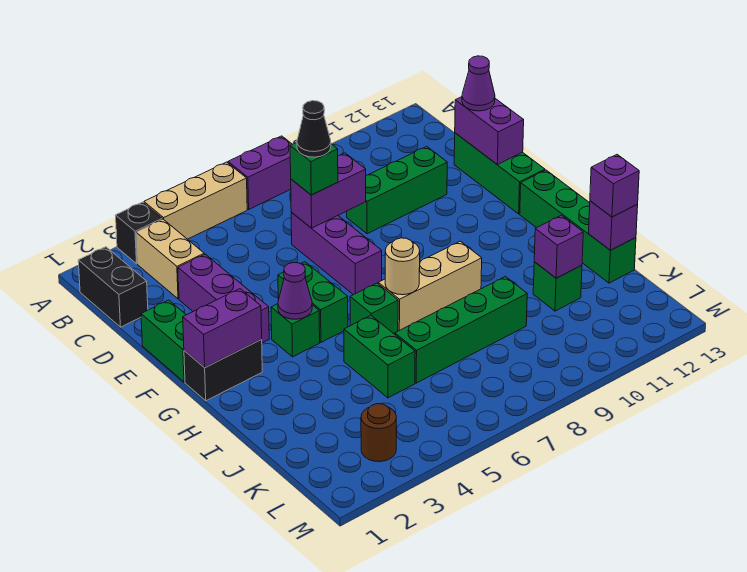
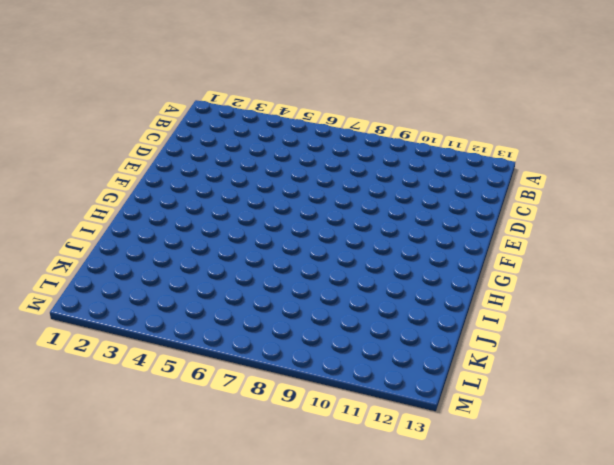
none -> black 1x1 brick [115,202,162,264]
none -> tan 1x3 brick [144,162,247,239]
none -> purple 1x2 brick [228,136,292,209]
none -> black 1x2 brick [78,247,148,327]

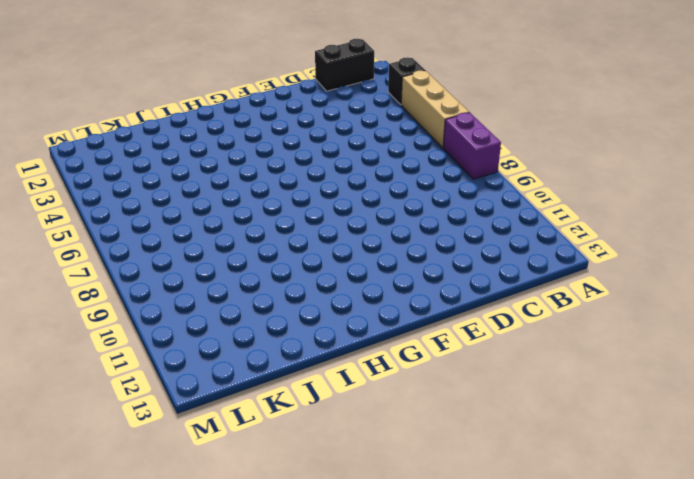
none -> tan 1x2 brick [136,219,204,299]
none -> purple 1x3 brick [178,254,269,343]
none -> purple 1x3 brick [291,212,382,295]
none -> green 1x3 brick [347,146,447,234]

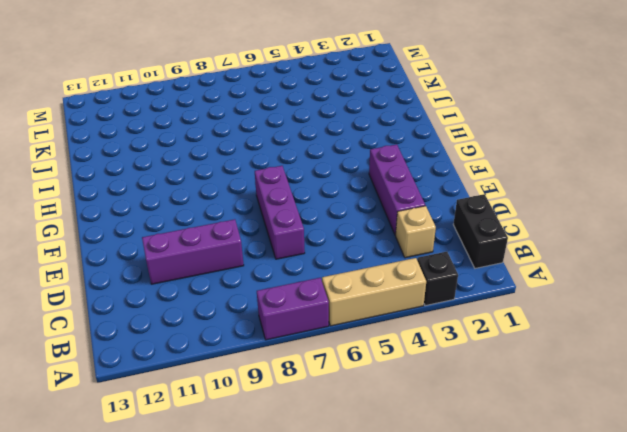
tan 1x1 brick [396,206,436,258] -> tan 1x2 brick [136,219,204,299]
purple 1x3 brick [142,219,244,284] -> green 1x3 brick [347,146,447,234]
none -> green 1x3 brick [454,133,545,214]
none -> green 1x2 brick [141,300,186,382]
none -> green 1x2 brick [278,262,348,342]
none -> black 1x2 brick [184,340,262,401]

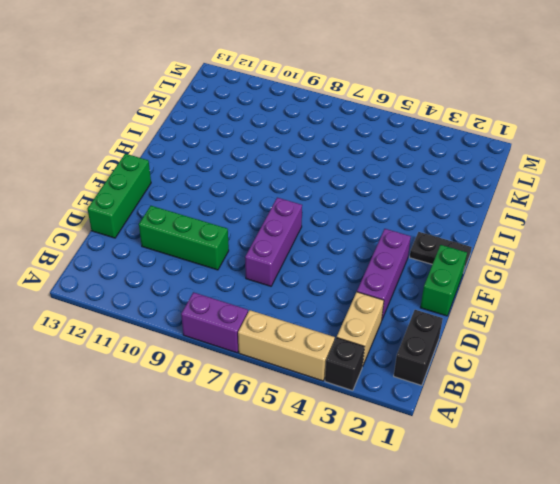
black 1x2 plate [410,232,472,272] -> black 1x2 brick [184,340,262,401]
none -> green 1x2 brick [278,262,348,342]
none -> green 1x1 brick [271,304,320,357]
none -> green 1x4 brick [520,170,636,283]
none -> green 1x1 brick [350,283,398,334]

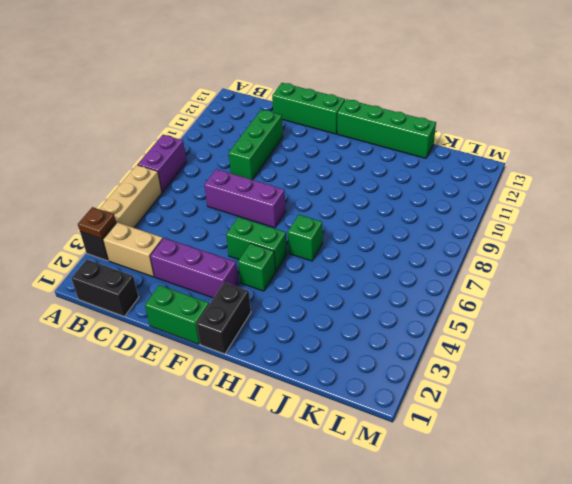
brown 1x1 plate [78,207,116,239] -> none
none -> tan 1x3 brick [378,241,482,331]
none -> green 1x2 brick [344,316,415,398]
none -> green 1x4 brick [395,277,527,383]
none -> green 1x1 brick [533,262,582,311]

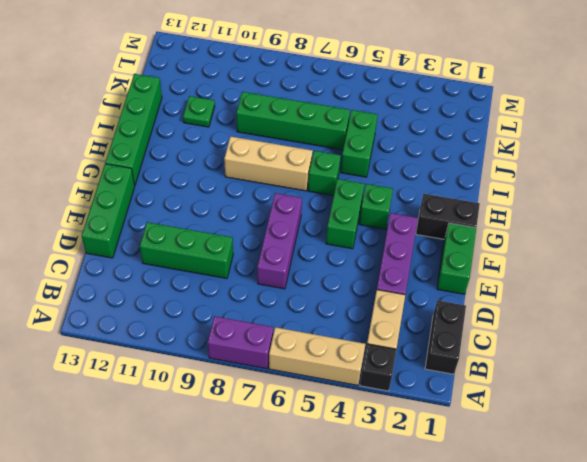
green 1x1 plate [183,96,215,127] -> green 1x1 brick [533,262,582,311]
none -> brown 1x1 round brick [361,404,396,462]
none -> purple 1x2 brick [291,153,366,228]
none -> purple 1x2 brick [455,97,524,164]
none -> purple 1x2 brick [183,289,262,368]

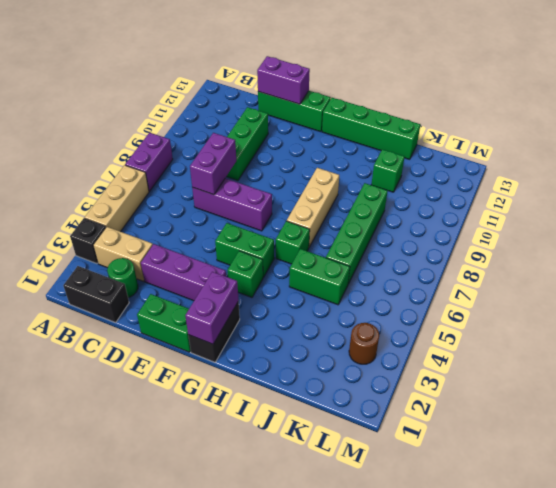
green 1x1 round brick [107,258,138,298] -> none
none -> purple 1x1 cone [278,263,312,319]
none -> tan 1x1 round brick [385,238,420,295]
none -> purple 1x1 brick [534,215,583,278]
none -> purple 1x1 brick [589,201,638,250]

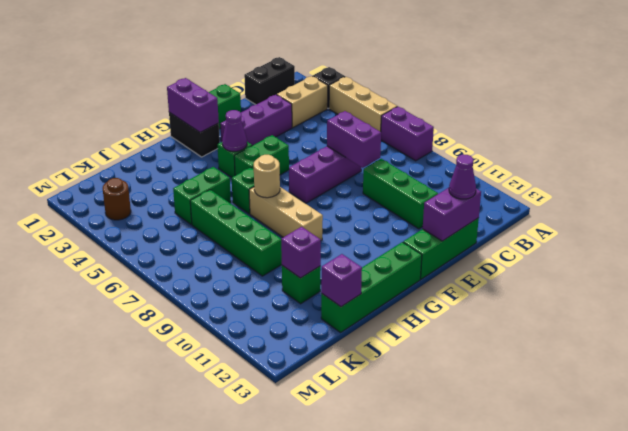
none -> green 1x1 brick [290,142,338,195]
none -> purple 1x1 brick [590,155,639,217]
none -> black 1x1 cone [297,101,331,157]

